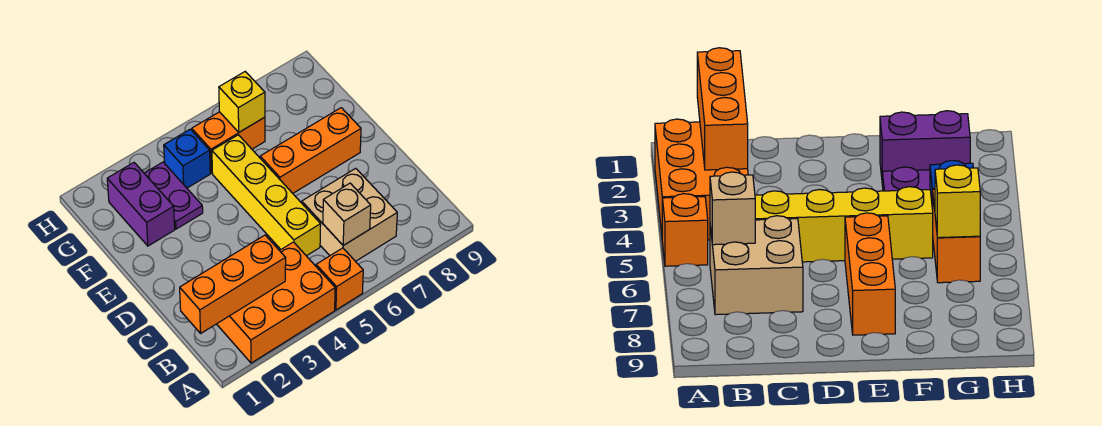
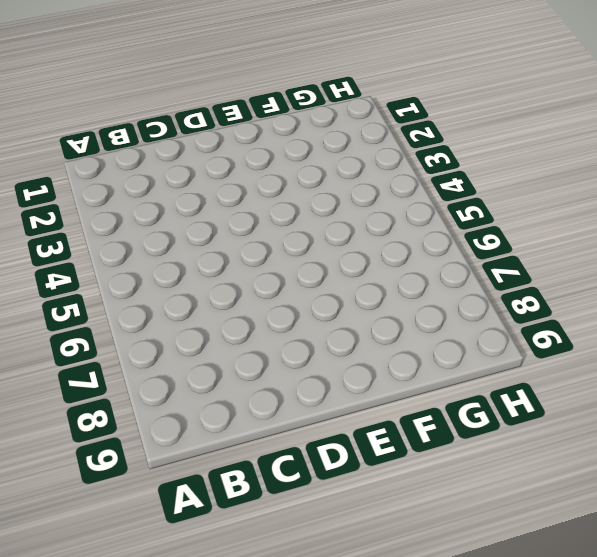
none -> orange 2x3 brick [217,242,335,363]
none -> orange 1x1 brick [316,248,363,310]
none -> tan 2x2 brick [302,168,397,261]

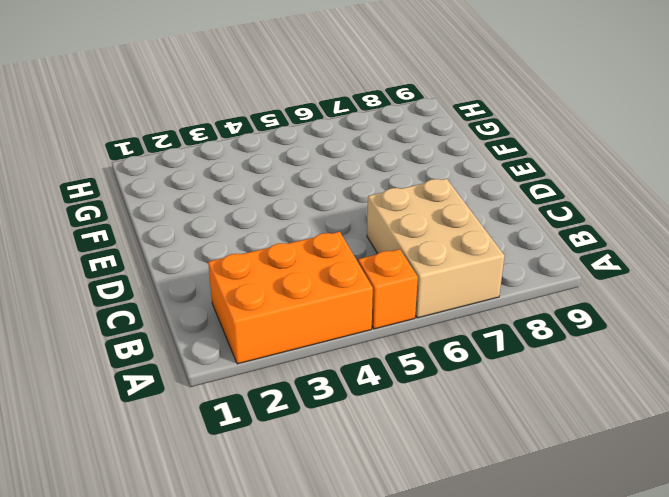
tan 2x3 brick [367,179,504,318] -> tan 2x2 brick [302,168,397,261]
none -> yellow 1x4 brick [212,135,321,256]
none -> orange 1x3 brick [260,108,361,193]
none -> purple 1x2 brick [107,163,175,246]

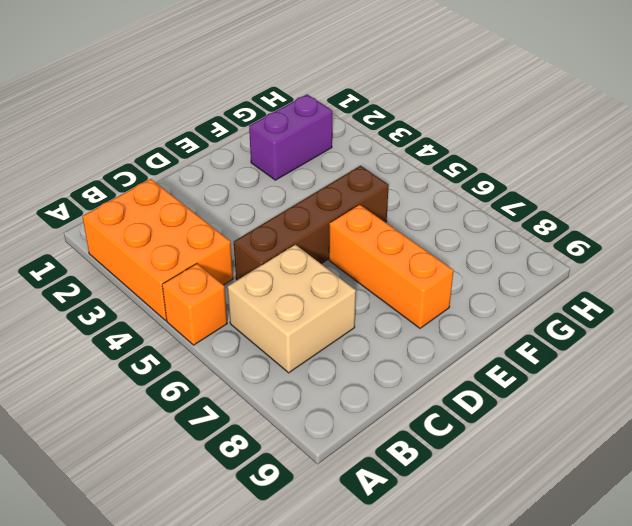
brown 1x4 brick [234,166,389,280] -> yellow 1x4 brick [212,135,321,256]
none -> purple 1x2 plate [144,162,203,229]
none -> blue 1x1 brick [164,129,210,188]
none -> orange 1x2 brick [192,112,265,173]

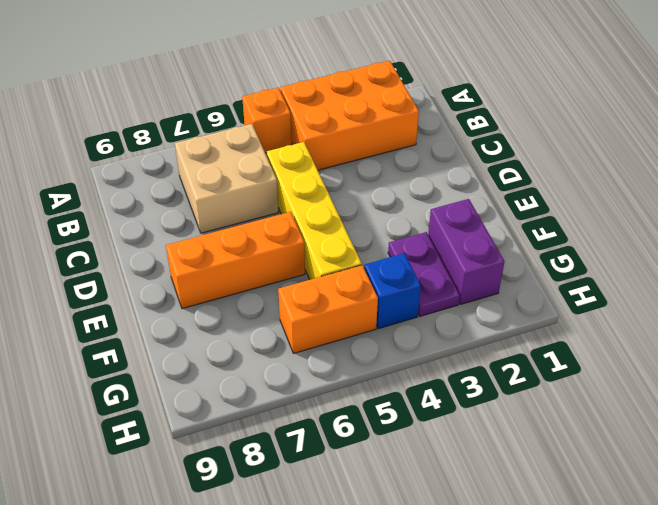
none -> orange 1x3 brick [180,235,286,333]
none -> tan 1x1 brick [323,183,371,245]
none -> yellow 1x1 brick [219,72,265,132]

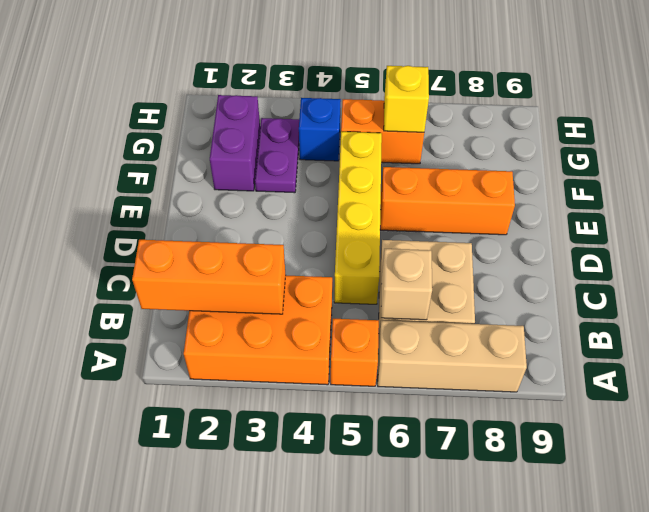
tan 1x3 brick [378,320,527,392] -> none

